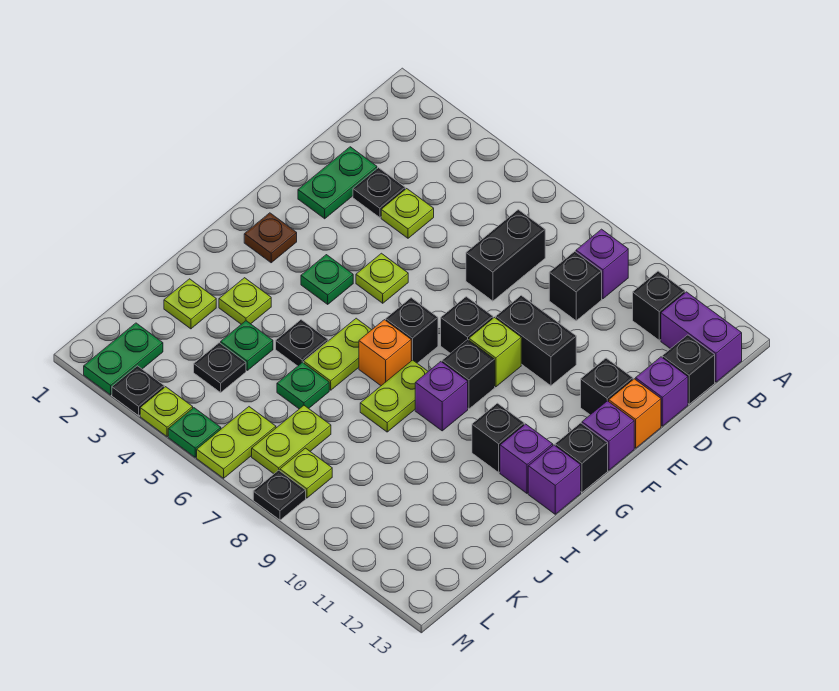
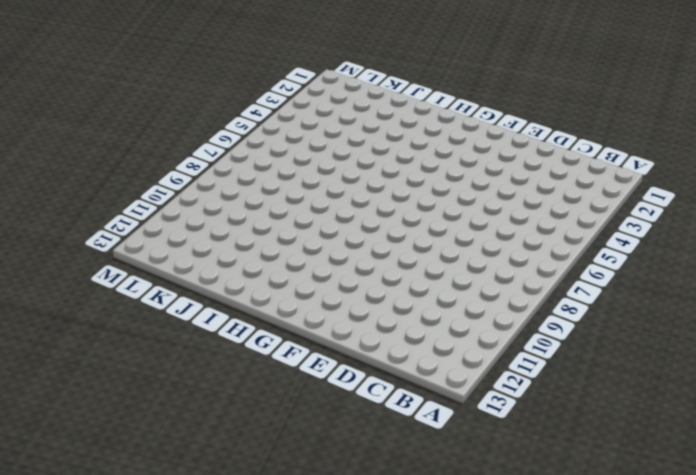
none -> purple 1x1 brick [576,229,628,299]
none -> black 1x1 brick [633,271,685,340]
none -> purple 1x2 brick [661,292,742,382]
none -> black 1x2 brick [466,210,545,301]

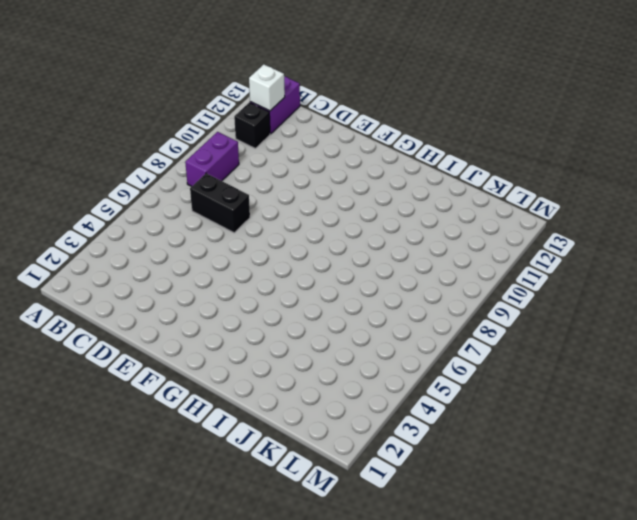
purple 1x2 brick [185,132,239,187] -> purple 1x1 brick [576,229,628,299]
white 1x1 brick [249,65,285,111] -> none
none -> black 1x1 brick [549,251,602,321]
none -> black 1x1 brick [662,335,715,404]
none -> green 1x2 plate [298,147,377,219]
none -> black 1x1 plate [353,168,405,218]

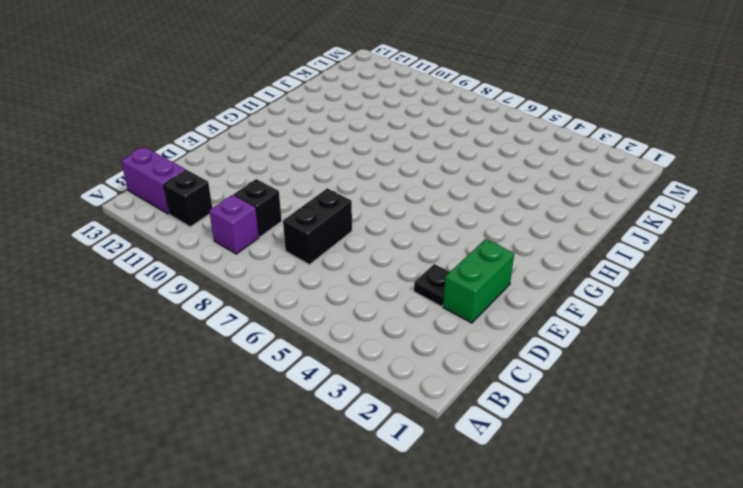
green 1x2 brick [443,239,514,323] -> green 1x2 plate [298,147,377,219]
none -> black 1x1 brick [662,335,715,404]
none -> lime 1x1 plate [381,189,434,238]
none -> purple 1x1 brick [636,357,688,426]
none -> black 1x2 brick [496,295,576,386]

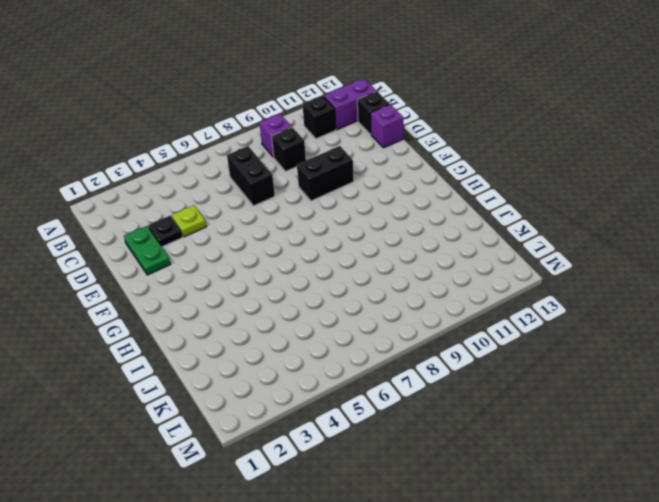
none -> black 1x1 brick [581,358,633,415]
none -> orange 1x1 brick [609,379,661,448]
none -> lime 1x1 plate [356,253,408,303]
none -> black 1x1 brick [441,297,493,353]

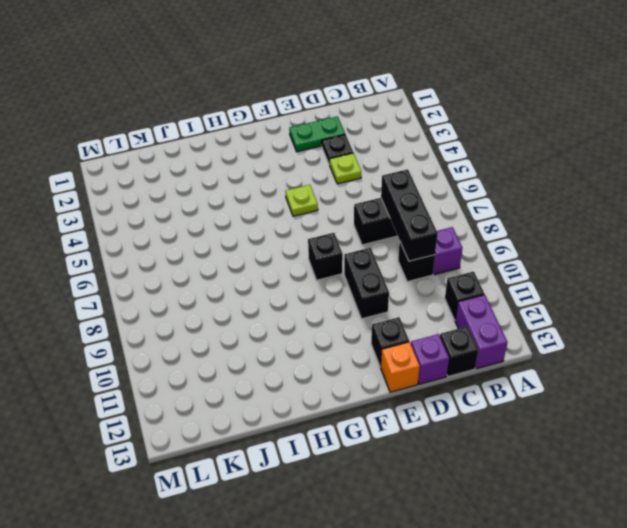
black 1x3 brick [381,169,438,261] -> none
none -> lime 1x1 brick [469,317,521,387]
none -> purple 1x1 brick [582,401,634,470]
none -> brown 1x1 plate [244,213,297,263]
none -> green 1x1 plate [301,255,353,304]

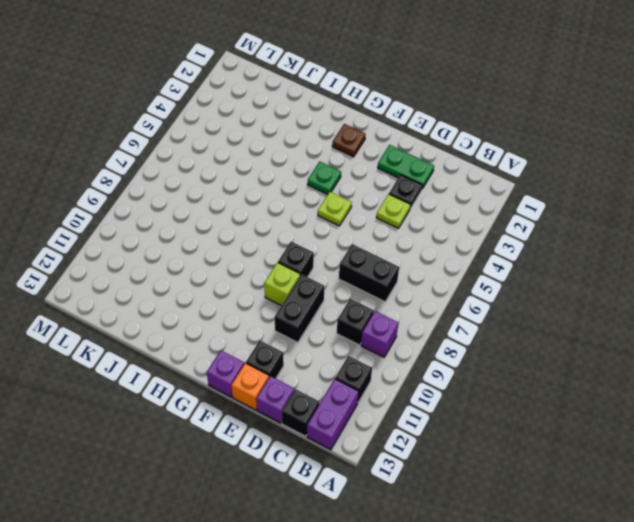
none -> black 1x1 brick [386,298,438,363]
none -> black 1x1 brick [442,339,495,409]
none -> black 1x1 brick [555,423,608,492]
none -> lime 1x2 plate [304,318,371,390]

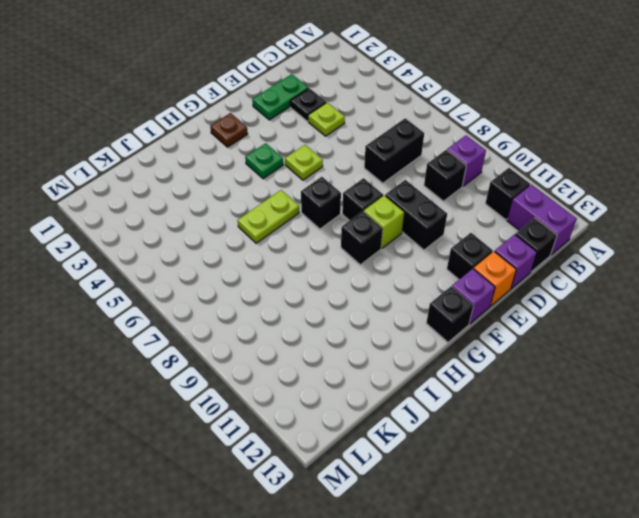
none -> orange 1x1 brick [359,320,411,386]
none -> lime 1x2 plate [360,360,428,432]
none -> purple 1x1 brick [415,362,468,431]
none -> black 1x1 brick [472,403,524,473]

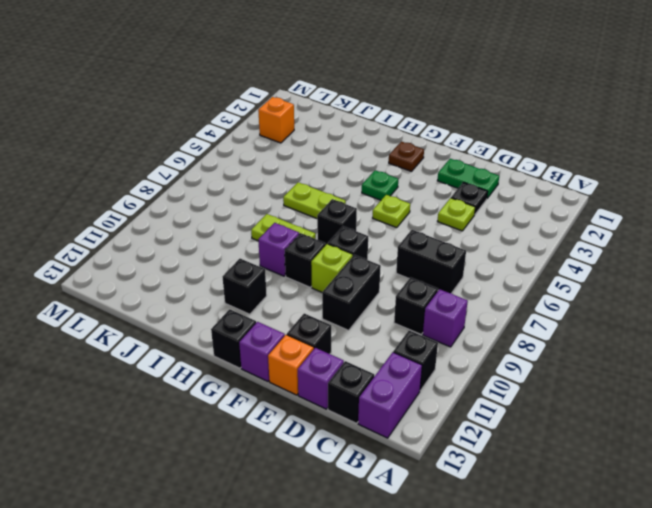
orange 1x1 brick [258,97,294,143] -> orange 1x1 brick moved to [359,320,411,386]
none -> purple 1x1 brick [500,424,553,493]
none -> purple 1x1 brick [528,445,581,514]
none -> lime 1x1 plate [219,278,271,324]
none -> black 1x1 plate [276,320,328,366]

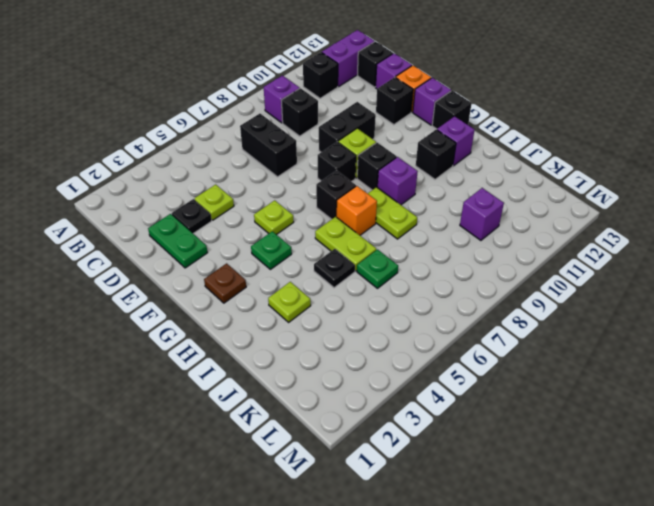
purple 1x1 brick [460,188,504,240] -> purple 1x1 brick moved to [528,445,581,514]
none -> lime 1x1 plate [164,279,216,329]
none -> green 1x1 plate [221,321,273,370]
none -> black 1x1 plate [194,343,246,392]
none -> lime 1x2 plate [252,406,331,474]

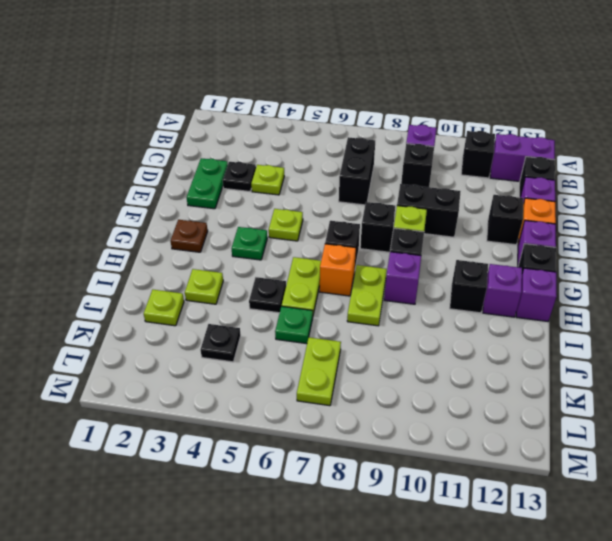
none -> green 1x1 plate [221,321,273,370]
none -> green 1x2 plate [84,323,163,395]
none -> lime 1x2 plate [197,407,276,478]
none -> lime 1x1 plate [280,448,332,498]

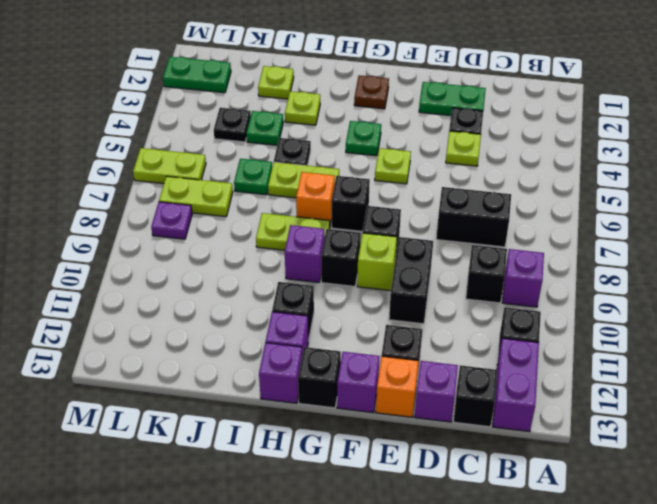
purple 1x1 plate [151,202,192,239] -> lime 1x1 plate [280,448,332,498]
none -> black 1x1 plate [112,366,164,416]
none -> lime 1x1 plate [140,387,193,437]
none -> green 1x1 plate [168,408,221,457]
none -> black 1x1 plate [253,470,306,520]

